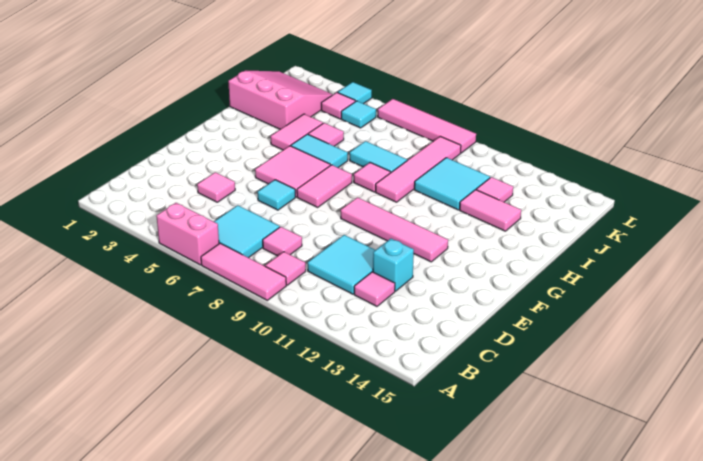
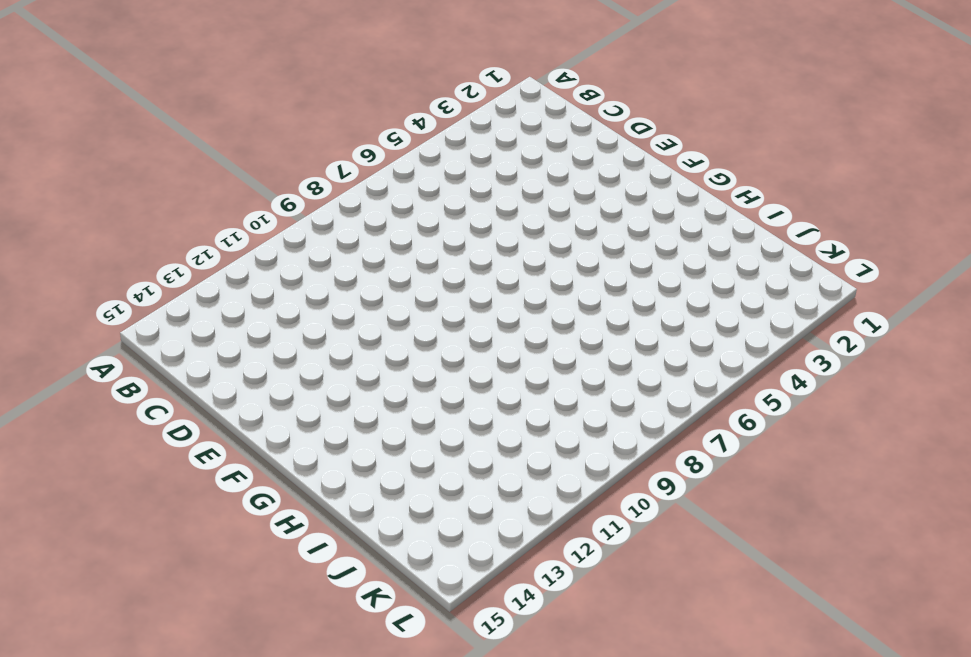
none -> pink 1x2 brick [156,203,219,265]
none -> pink 1x3 tile [201,243,286,300]
none -> cyan 2x2 tile [214,205,280,258]

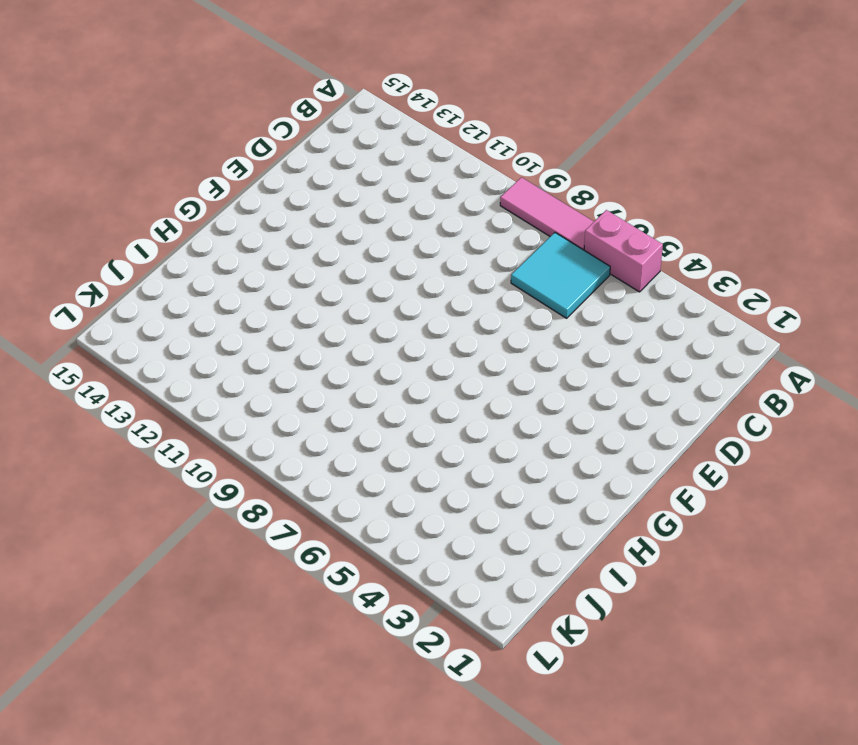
none -> pink 1x1 tile [265,252,306,285]
none -> pink 1x1 tile [263,227,302,256]
none -> cyan 2x2 tile [308,235,375,294]

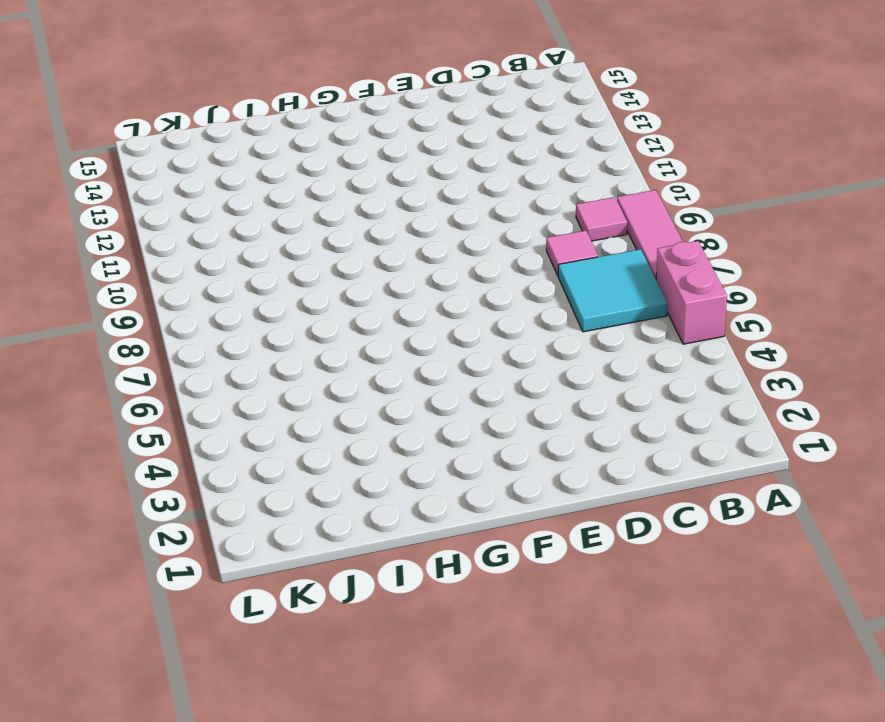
none -> cyan 2x2 tile [308,235,375,294]
none -> pink 1x1 tile [354,272,395,306]
none -> pink 1x1 tile [197,172,235,202]

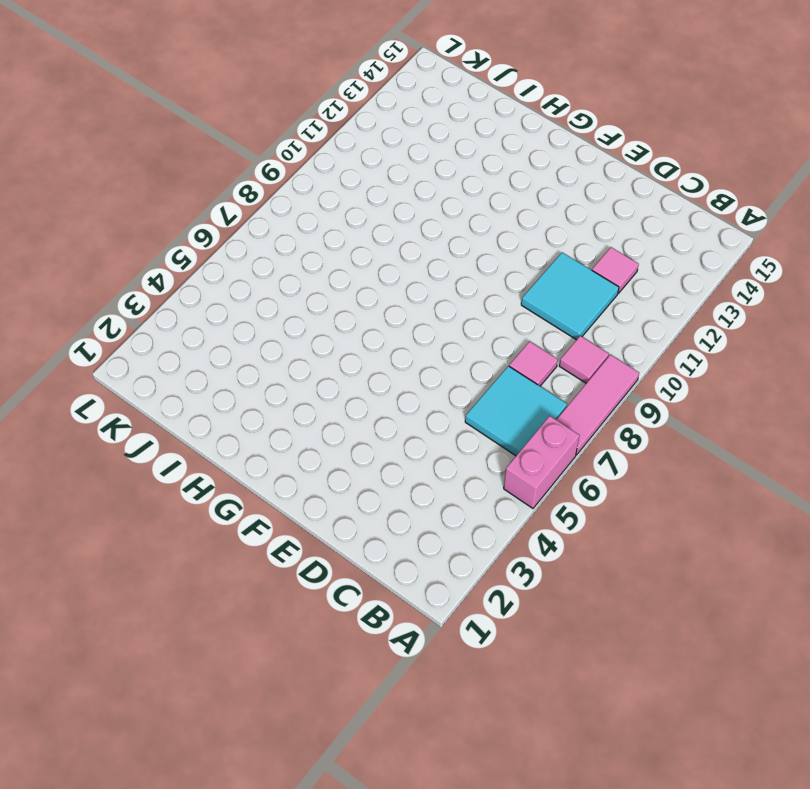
none -> pink 1x1 tile [197,172,235,202]
none -> cyan 1x1 brick [373,239,414,291]
none -> cyan 1x1 tile [258,180,295,210]

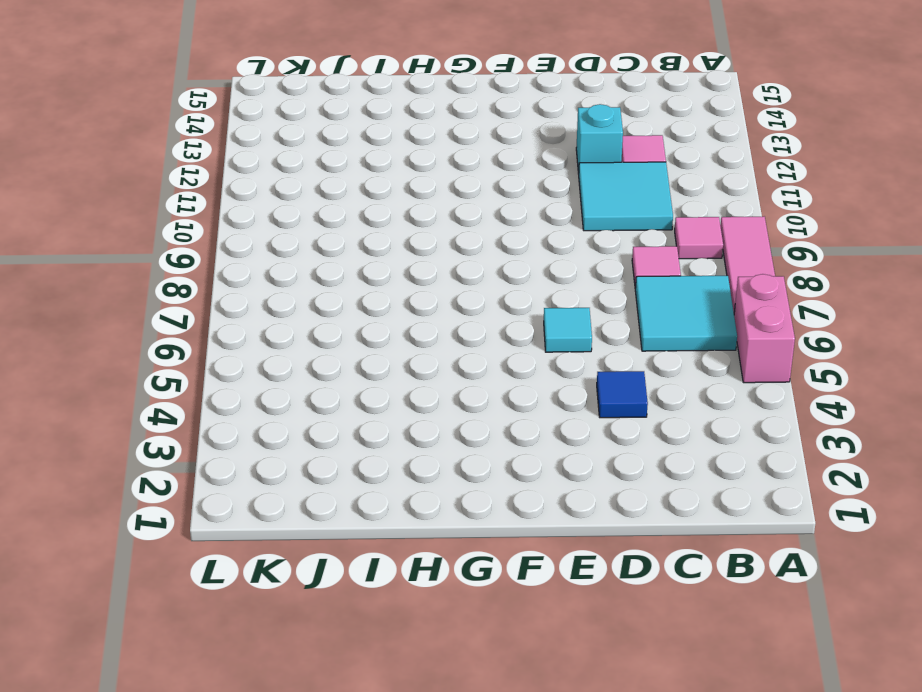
blue 1x1 tile [597,371,648,418] -> pink 1x1 tile [197,172,235,202]
none -> pink 2x2 tile [255,146,331,197]
none -> pink 1x2 tile [297,165,352,207]
none -> pink 1x4 tile [341,197,448,262]

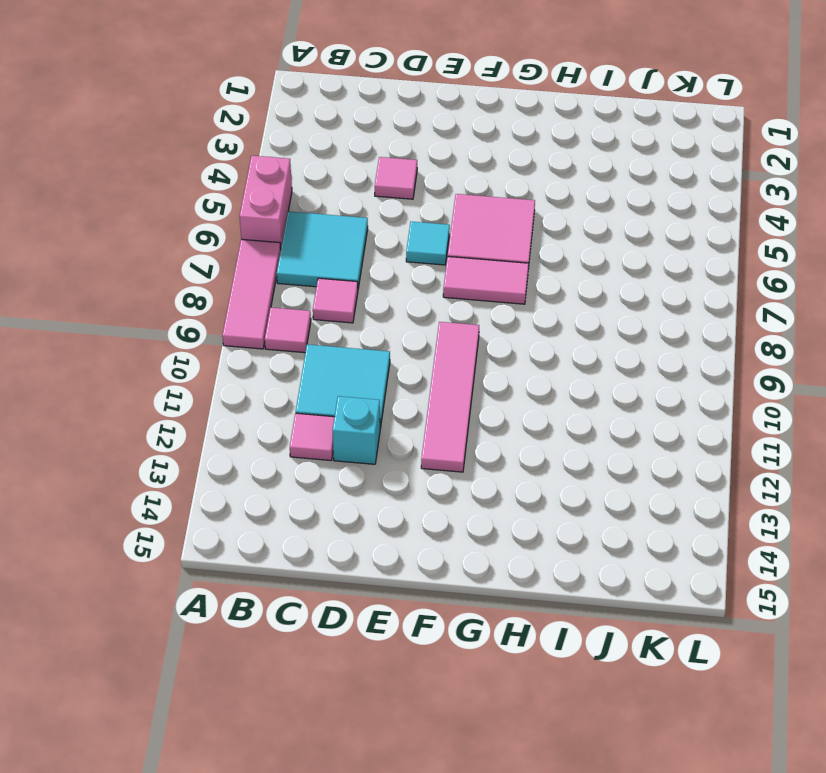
none -> pink 1x2 tile [271,114,323,150]
none -> cyan 1x2 tile [291,134,348,167]
none -> pink 1x1 tile [354,163,391,192]

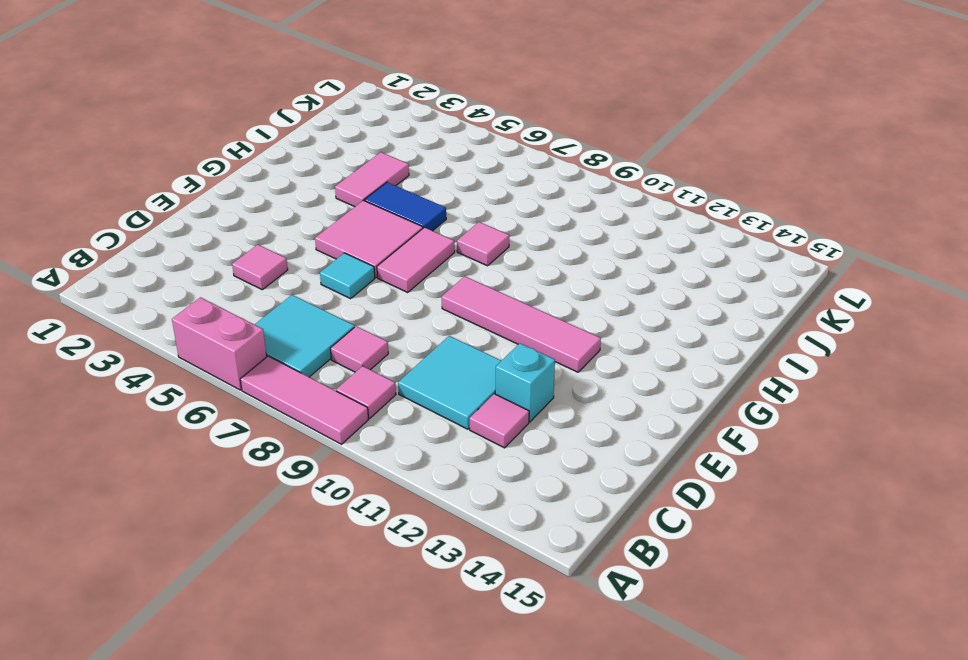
blue 1x2 tile [365,182,446,231] -> cyan 1x2 tile [291,134,348,167]
none -> pink 1x4 tile [376,136,461,202]
none -> pink 3x3 slope [228,71,333,129]
none -> pink 1x1 tile [308,123,344,146]

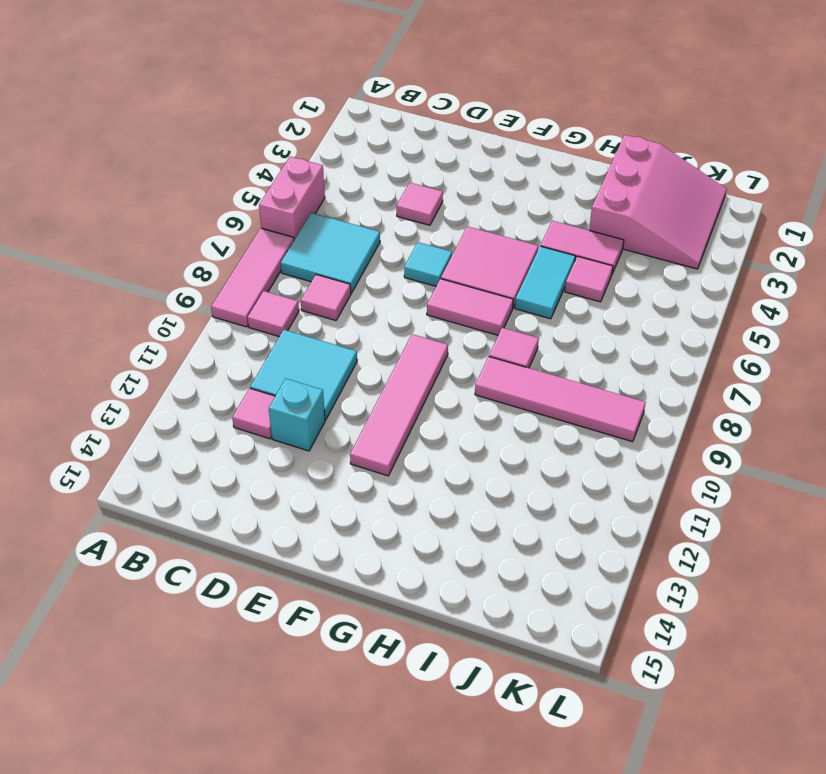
none -> cyan 1x2 tile [350,141,407,172]
none -> cyan 2x2 tile [414,158,490,210]
none -> pink 1x2 tile [460,190,521,231]

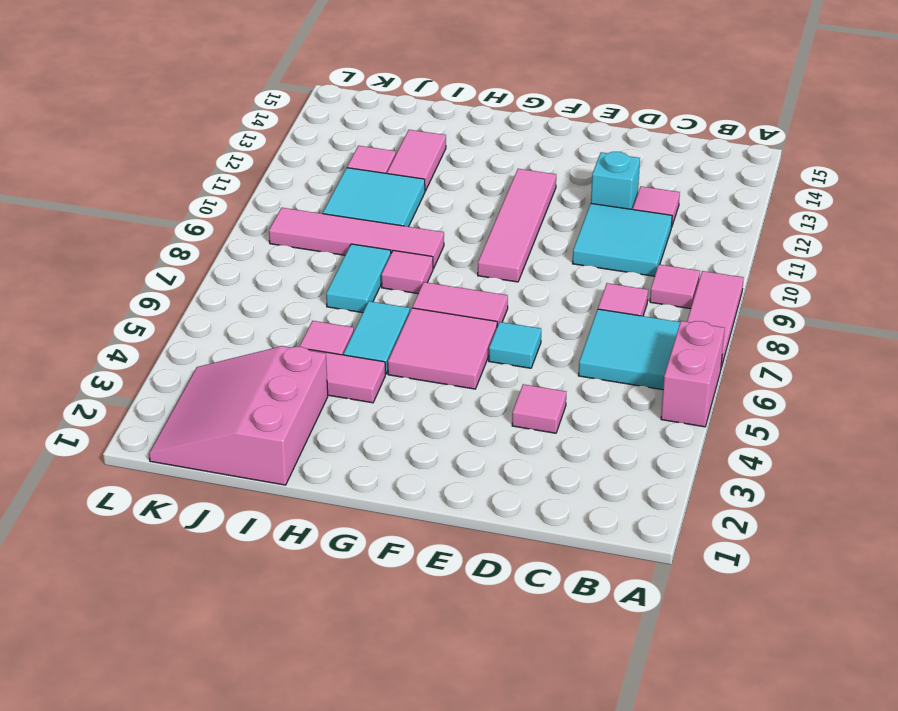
none -> pink 1x1 tile [321,93,356,119]
none -> cyan 1x1 tile [341,101,376,128]
none -> cyan 1x1 tile [338,82,372,104]

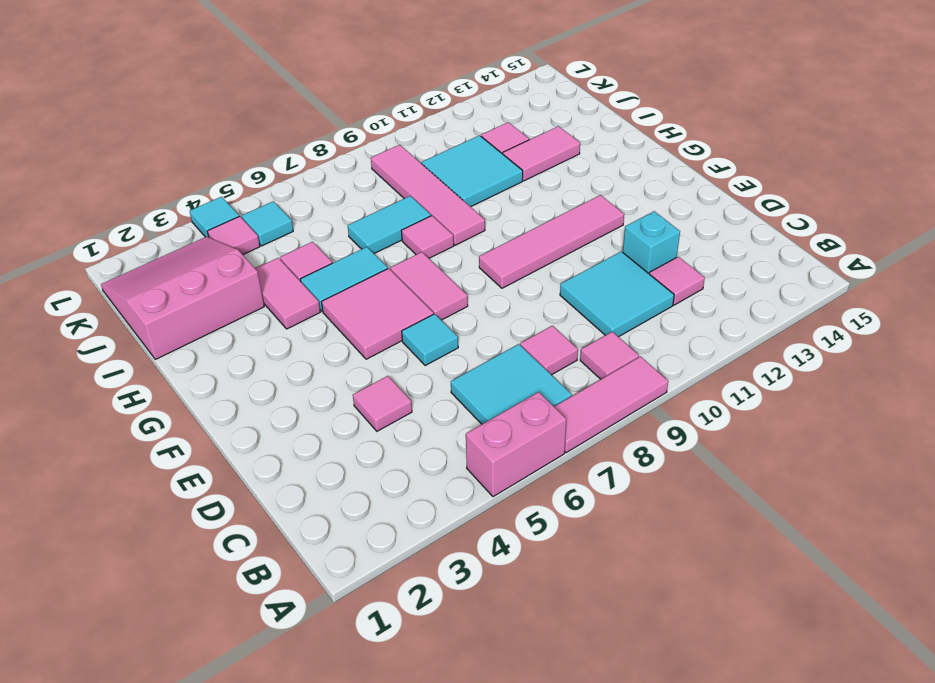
none -> pink 1x4 tile [378,99,476,153]

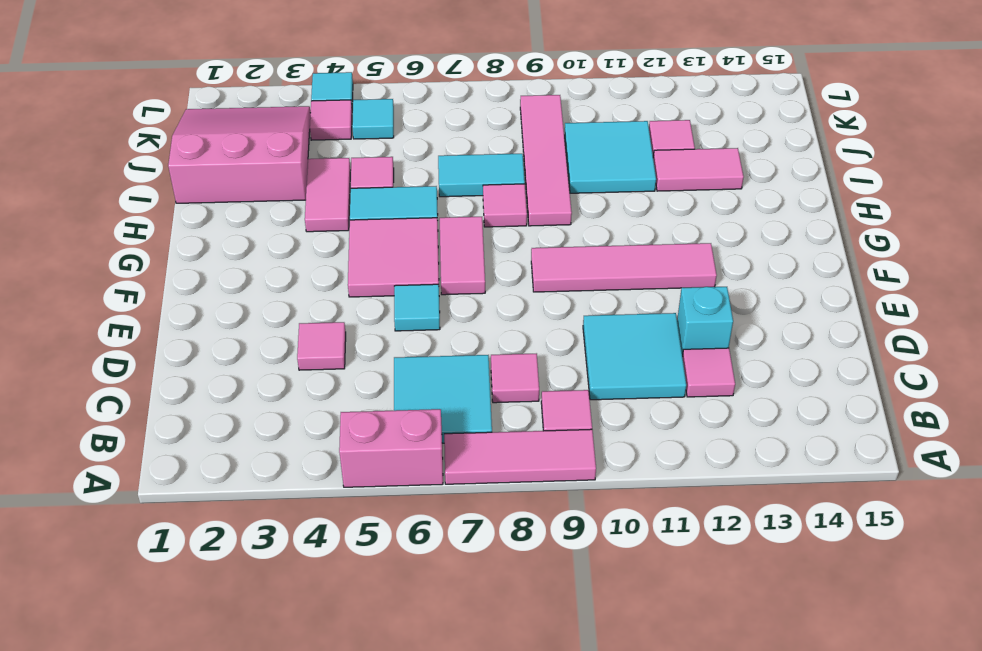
none -> pink 1x4 tile [378,99,476,153]

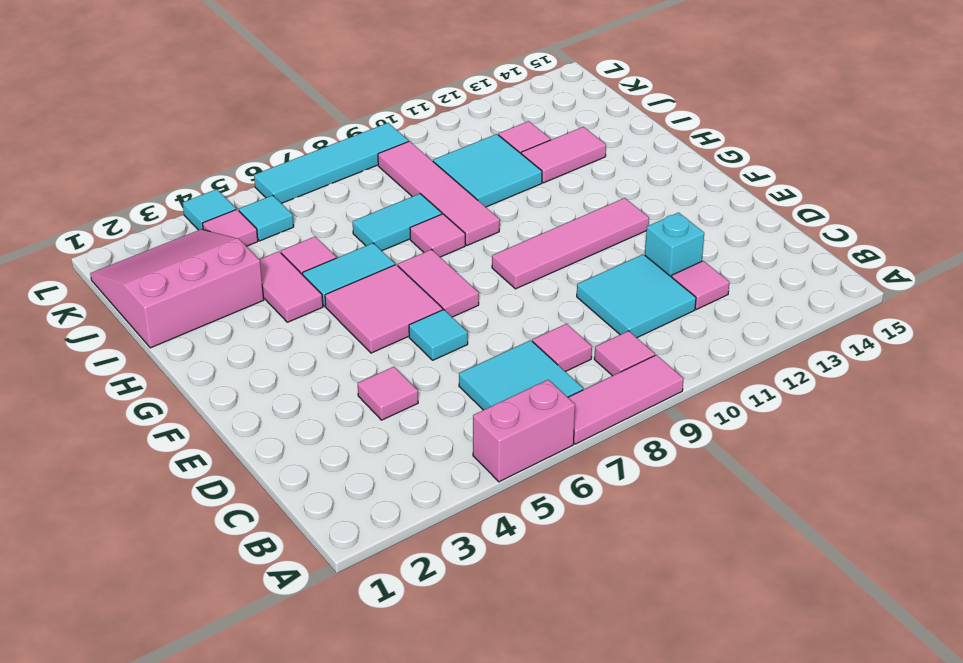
cyan 1x4 tile [254,123,409,203] -> pink 1x4 tile [378,99,476,153]

